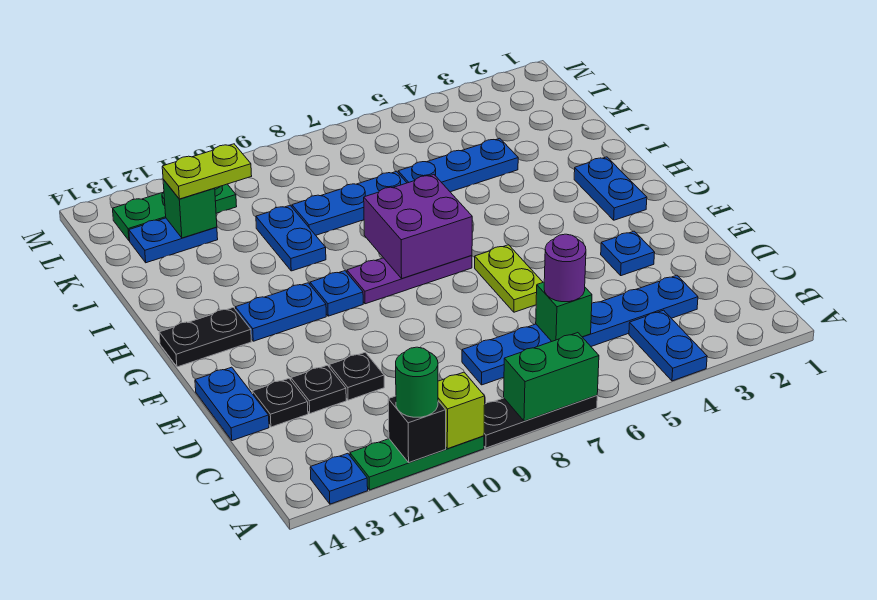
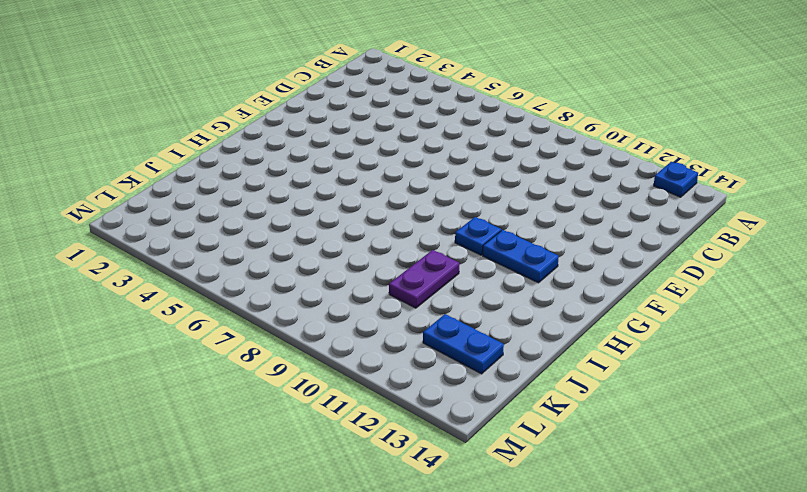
purple 1x2 plate [389,250,459,308] -> blue 1x2 plate [256,206,326,271]
none -> blue 1x2 plate [629,310,707,381]
none -> black 1x3 plate [484,396,597,448]
none -> green 1x3 plate [350,436,484,490]
none -> blue 1x6 plate [462,275,698,385]

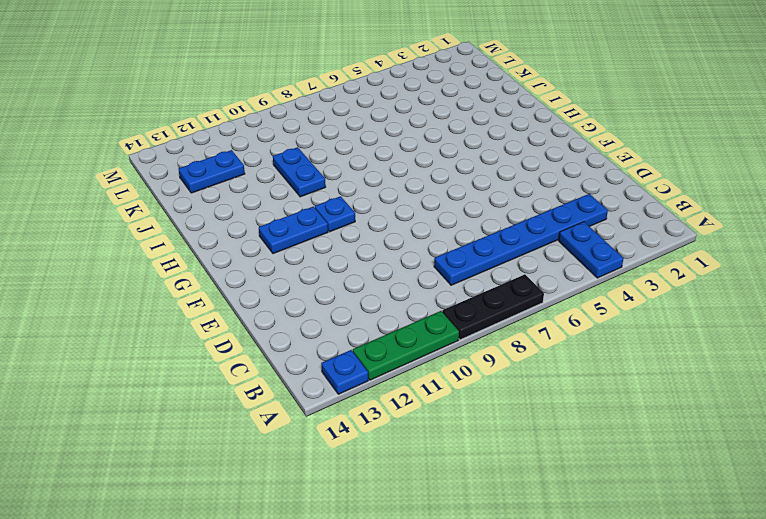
none -> black 1x1 plate [329,352,384,400]
none -> black 1x1 plate [291,365,346,413]
none -> black 1x1 plate [252,379,308,427]
none -> blue 1x2 plate [195,367,269,441]

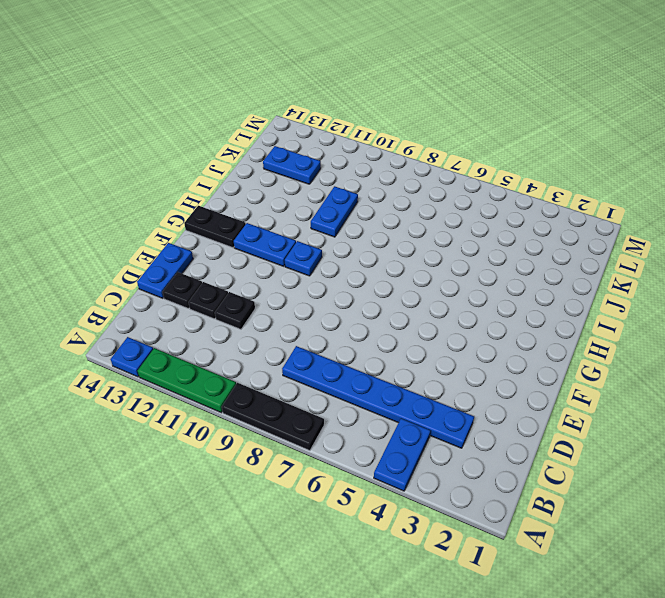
none -> blue 1x1 plate [601,231,655,276]
none -> lime 1x2 plate [475,245,543,312]
none -> blue 1x2 plate [574,157,647,220]
none -> purple 1x3 plate [347,256,472,304]

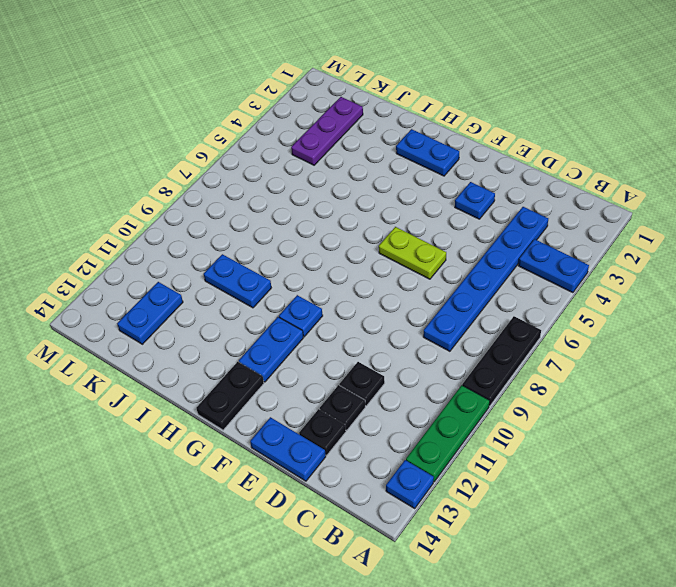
purple 1x3 plate [291,97,363,165] -> purple 1x3 plate moved to [347,256,472,304]
none -> blue 1x3 plate [398,138,518,192]
none -> blue 1x3 plate [292,171,407,235]
none -> green 1x3 plate [113,184,237,241]
none -> green 1x2 brick [504,333,599,421]

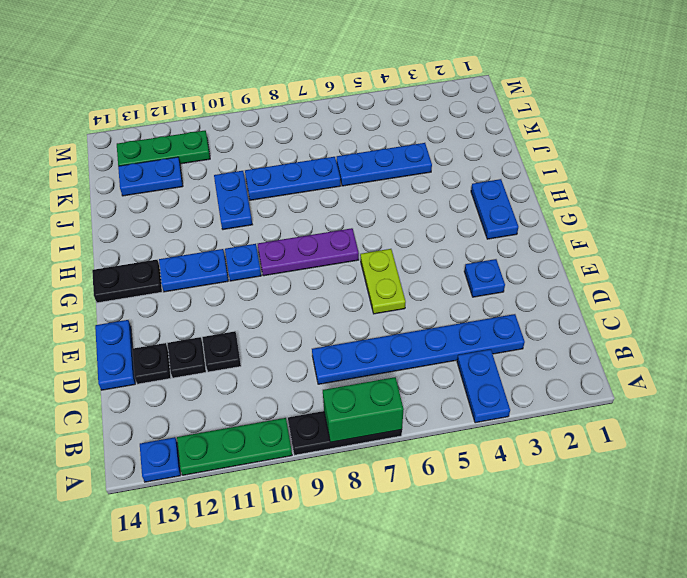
none -> lime 1x1 brick [438,372,485,449]
none -> black 1x1 brick [388,396,446,463]
none -> green 1x1 brick [536,282,592,341]
none -> purple 2x2 brick [364,175,472,279]

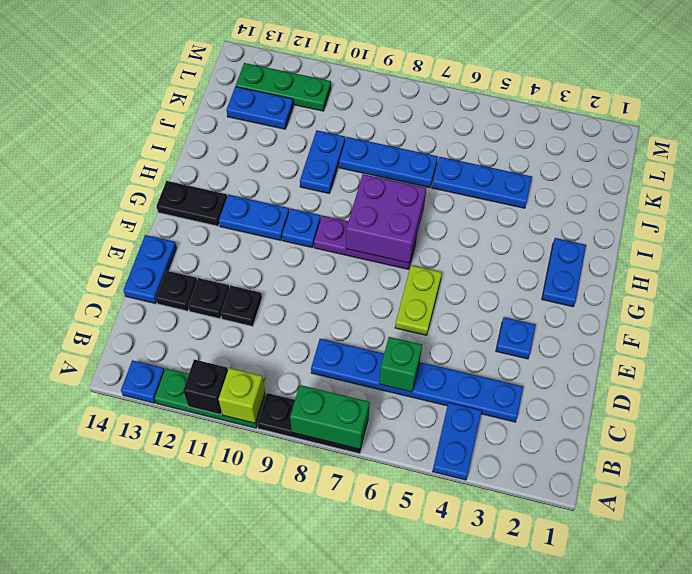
none -> green 1x1 brick [163,180,217,238]
none -> green 1x1 round brick [396,347,438,417]
none -> purple 1x1 round brick [544,234,586,302]
none -> lime 1x2 plate [162,144,252,199]

